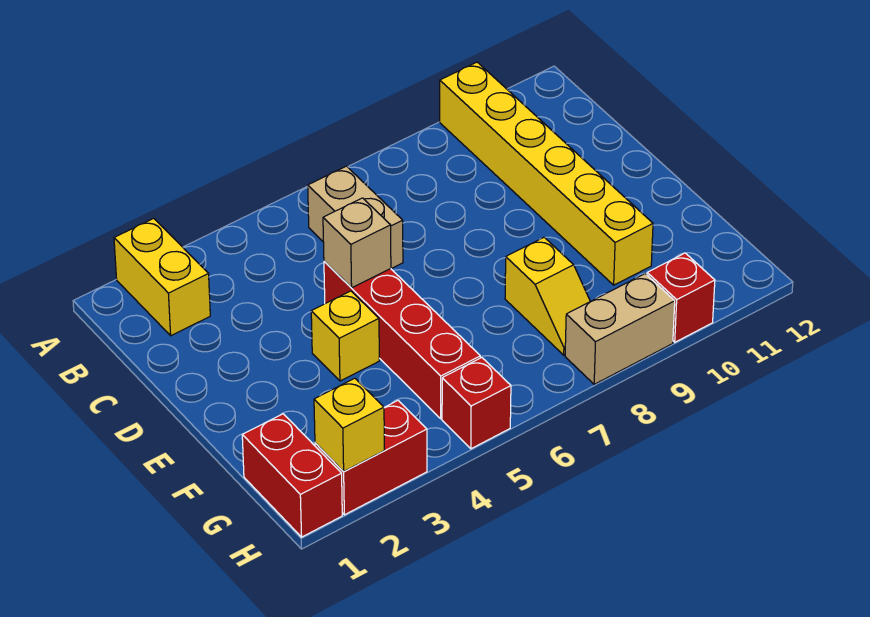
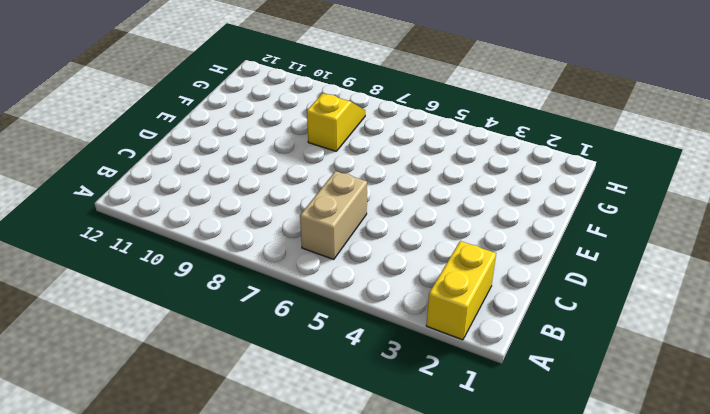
none -> yellow 1x6 brick [440,62,653,285]
none -> red 1x4 brick [324,261,480,419]
none -> yellow 1x1 brick [311,291,379,381]

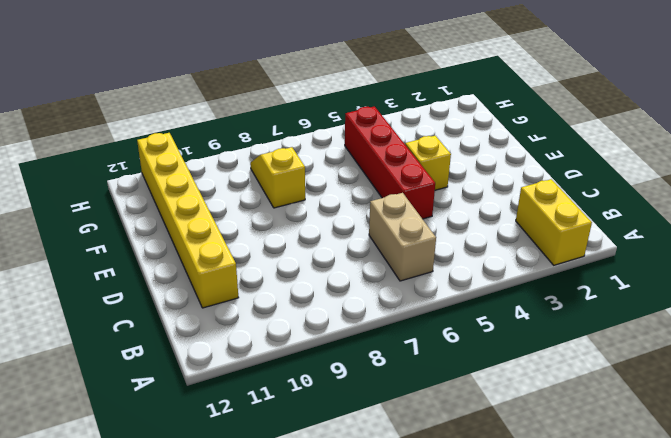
yellow 1x6 brick [137,133,239,308] -> yellow 1x6 brick moved to [440,62,653,285]
none -> red 1x2 brick [242,414,342,537]
none -> red 1x2 brick [315,401,427,515]
none -> red 1x1 brick [442,357,511,449]

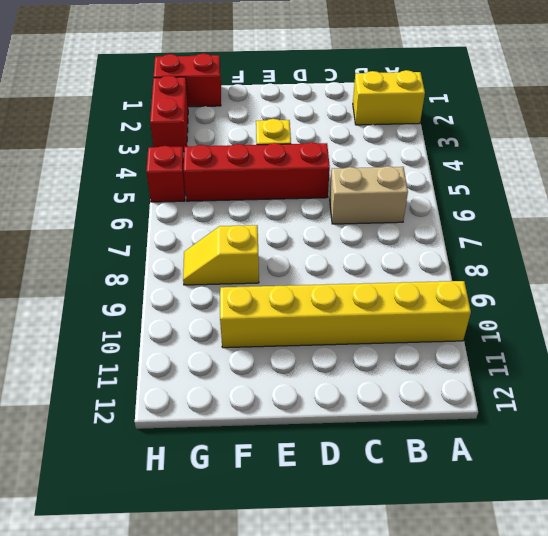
none -> tan 1x2 brick [565,274,675,384]
none -> red 1x1 brick [647,253,715,342]
none -> tan 1x1 brick [323,198,391,288]

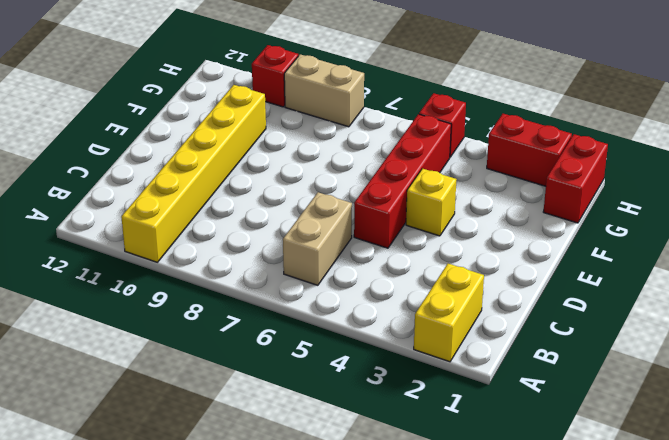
none -> yellow 1x2 slope [505,237,590,355]
none -> tan 1x1 brick [323,198,391,288]
none -> yellow 1x1 brick [314,378,384,472]

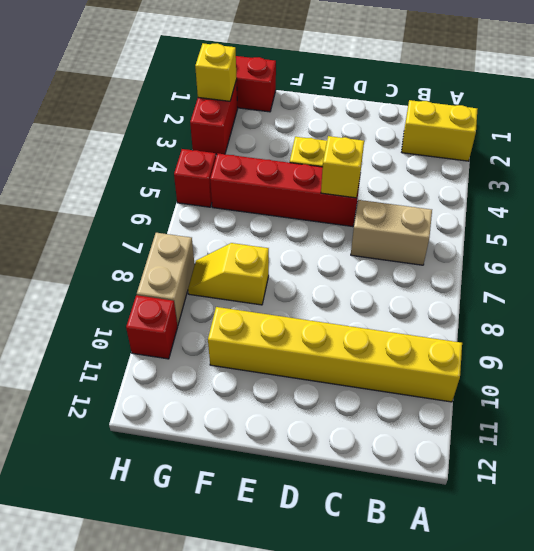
yellow 1x1 brick [321,136,364,198] -> tan 1x1 brick [323,198,391,288]

